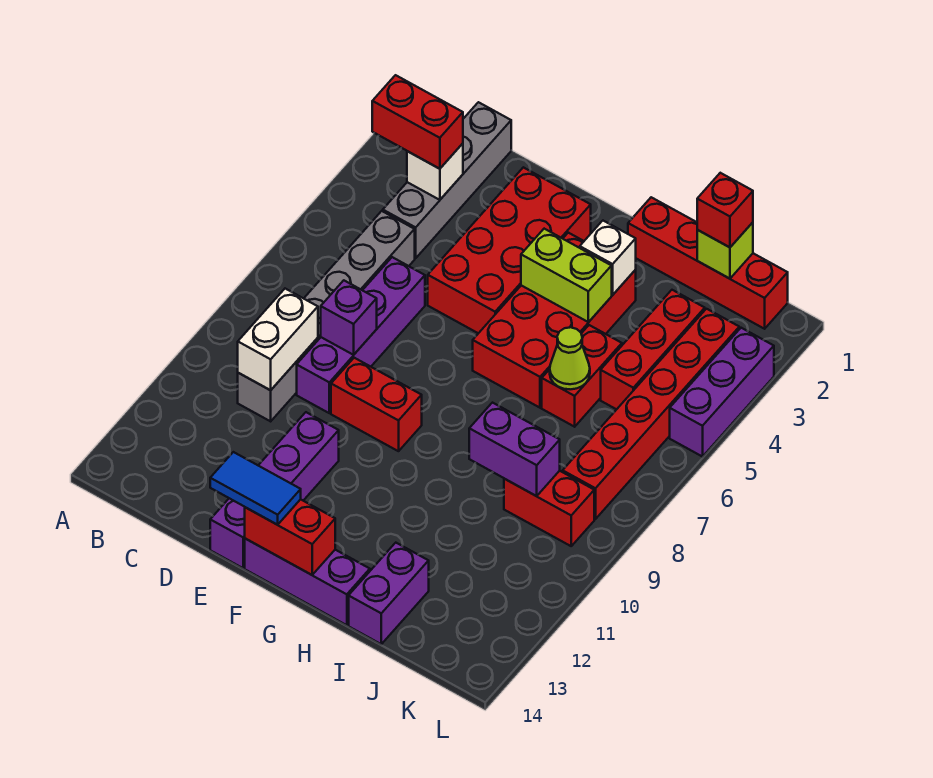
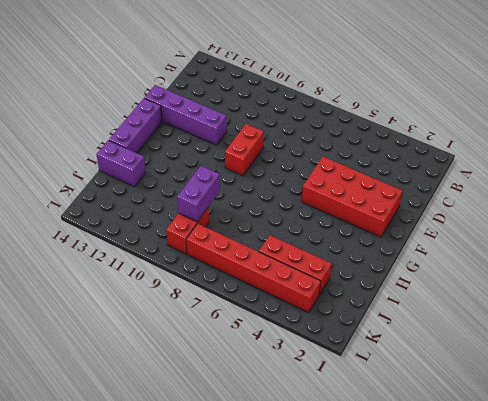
none -> grey 1x4 brick [383,102,511,258]
none -> grey 1x6 brick [238,211,415,421]
none -> purple 1x4 brick [297,257,425,413]

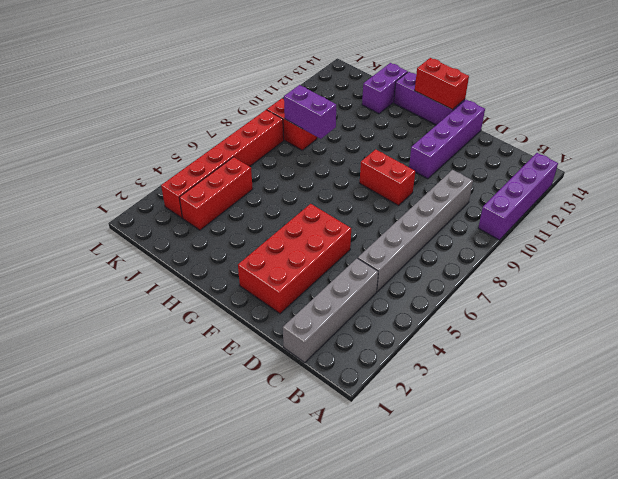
purple 1x4 brick [478,153,558,240] -> purple 1x4 brick moved to [297,257,425,413]
none -> red 2x4 brick [473,233,636,408]
none -> red 1x4 brick [628,197,788,329]
none -> red 1x2 brick [542,325,622,427]

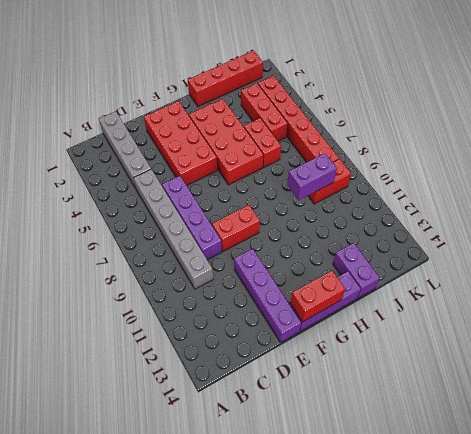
none -> purple 1x3 brick [670,328,774,457]
none -> white 1x1 brick [407,143,463,200]
none -> white 1x2 brick [238,289,318,390]

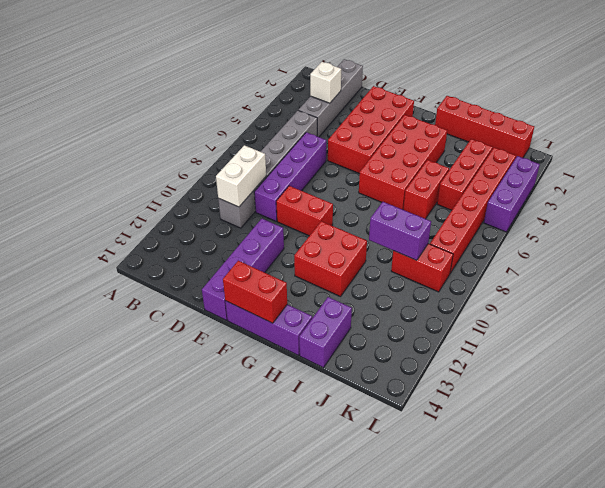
red 2x2 brick [294,221,367,297] -> none
none -> purple 1x1 brick [321,280,377,355]
none -> lime 1x2 brick [521,229,612,322]
none -> white 1x1 brick [580,221,636,295]

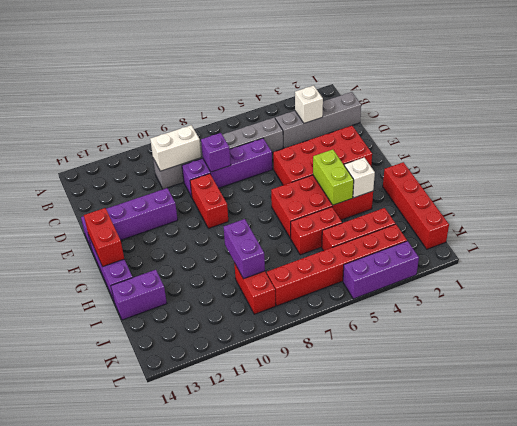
none -> lime 1x1 cone [550,327,590,389]
none -> lime 1x1 brick [697,222,753,279]
none -> red 1x2 brick [372,75,463,169]

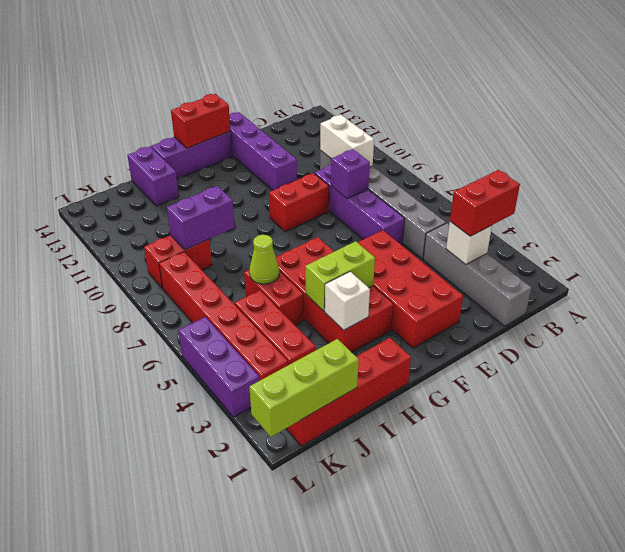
lime 1x3 brick [249,339,359,437] -> lime 1x1 brick [697,222,753,279]
none -> blue 1x2 tile [210,452,301,525]
none -> red 1x1 brick [697,173,753,247]

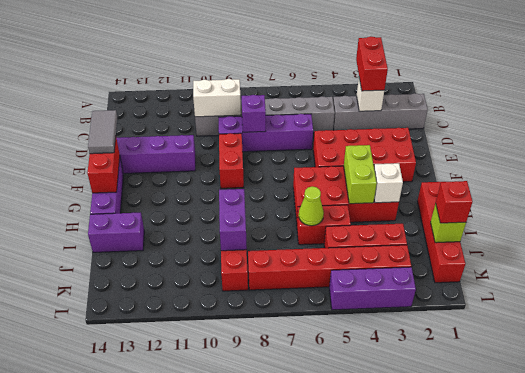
grey 1x2 tile [88,110,117,154] -> blue 1x2 tile [210,452,301,525]

